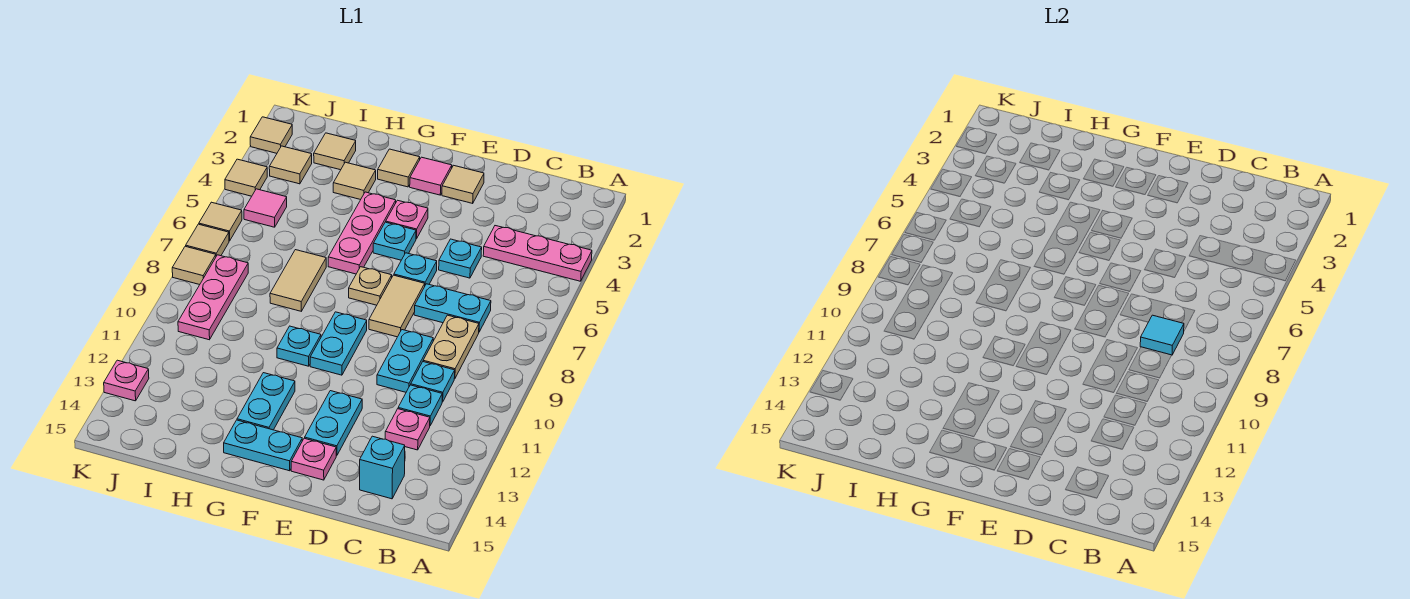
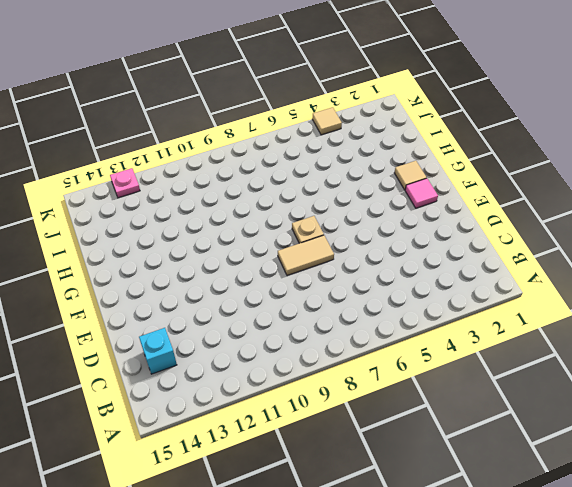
none -> pink 1x3 plate [483,226,592,281]
none -> cyan 1x2 plate [414,284,491,332]
none -> tan 1x2 plate [423,315,479,379]
none -> cyan 1x1 plate [411,362,455,402]

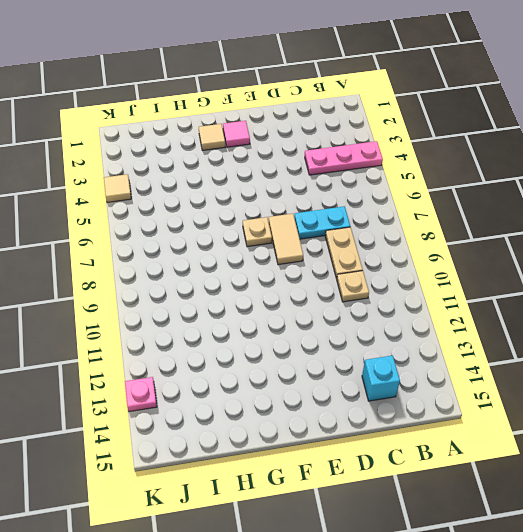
tan 1x1 plate [337,271,369,302] -> cyan 1x1 plate [411,362,455,402]
none -> cyan 1x1 plate [398,385,442,425]
none -> pink 1x1 plate [385,409,430,450]
none -> cyan 1x1 plate [439,239,482,278]
none -> cyan 1x2 plate [377,330,433,392]

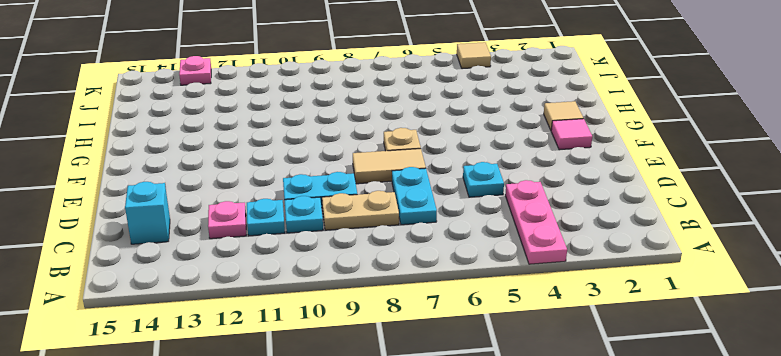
none -> tan 1x1 tile [442,165,484,203]
none -> cyan 1x1 plate [394,253,437,285]
none -> cyan 1x2 plate [305,391,362,456]
none -> pink 1x1 plate [291,438,336,480]

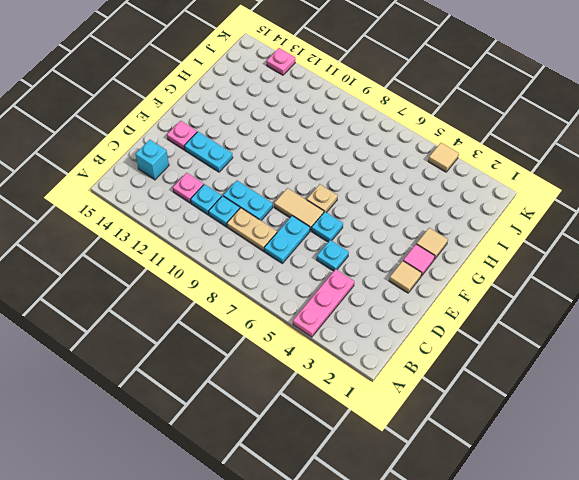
none -> pink 1x1 plate [386,200,428,239]
none -> cyan 1x1 plate [373,222,416,260]
none -> cyan 1x2 plate [310,312,367,375]
none -> cyan 1x2 plate [224,420,302,471]

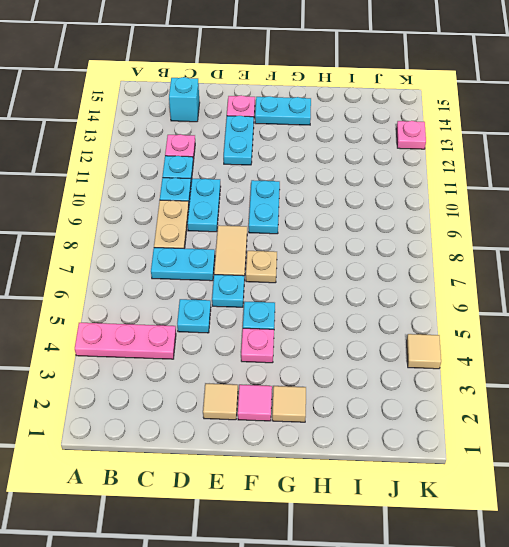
none -> pink 1x3 plate [328,192,396,274]
none -> cyan 1x1 plate [277,326,321,366]
none -> cyan 1x2 plate [237,373,295,430]
none -> tan 1x1 tile [333,162,376,200]

